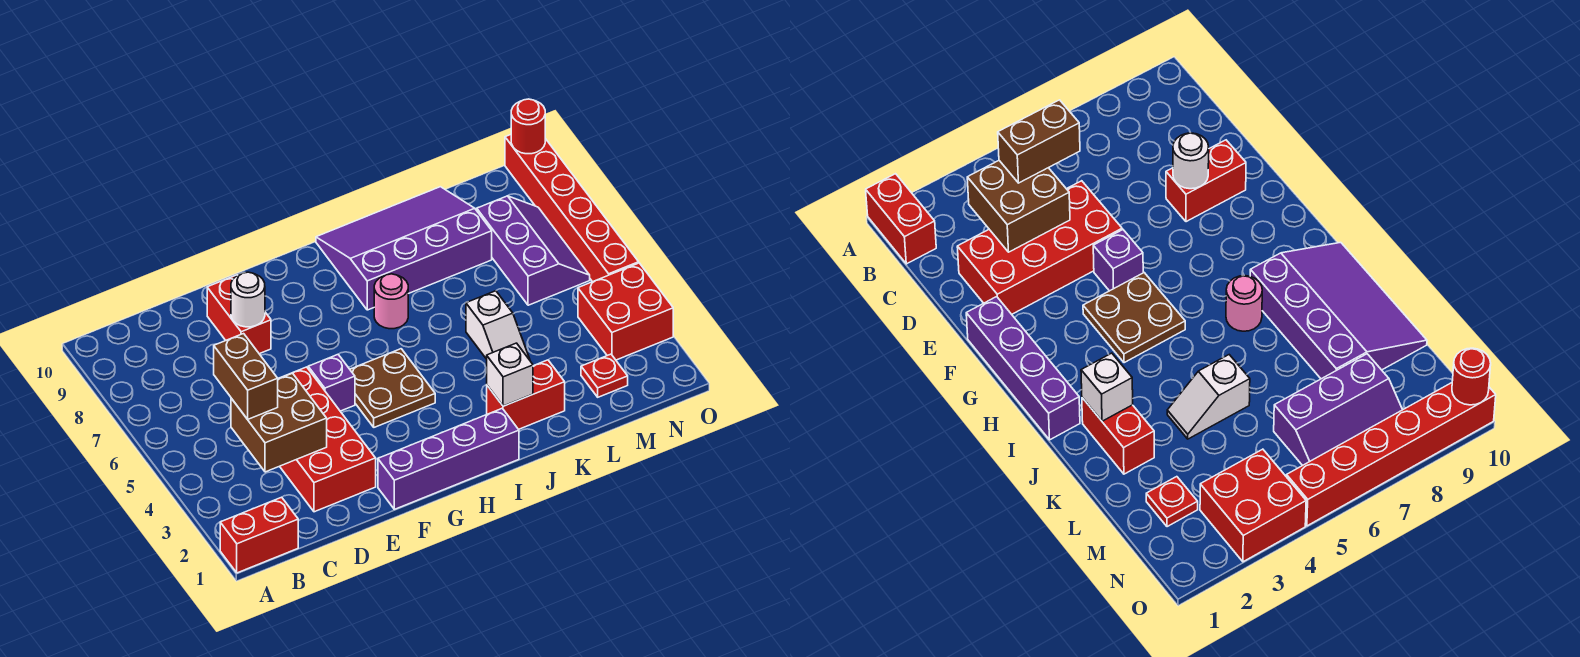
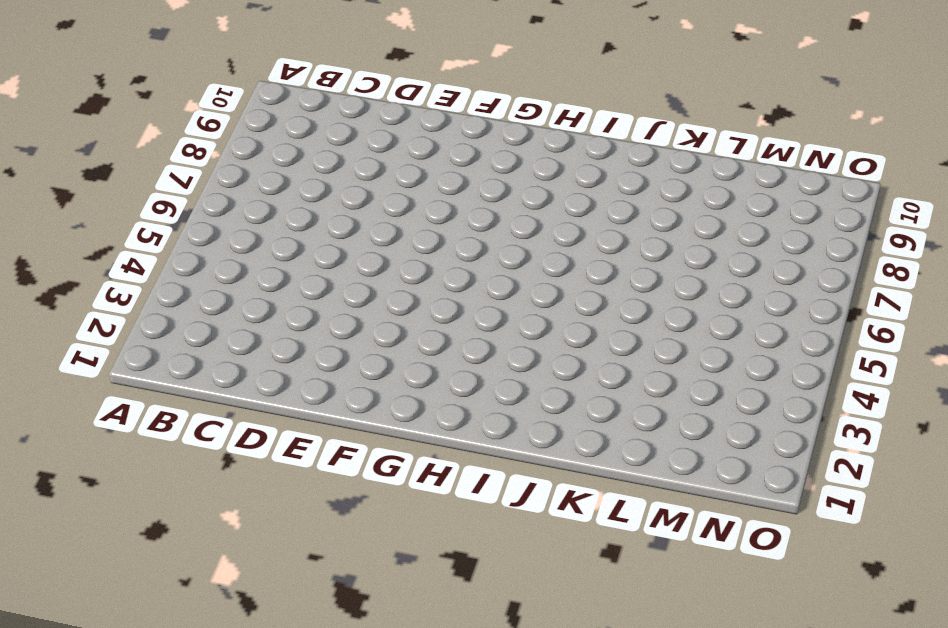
none -> red 1x2 brick [220,497,298,573]
none -> red 2x4 brick [278,367,376,512]
none -> red 1x2 brick [207,275,271,354]

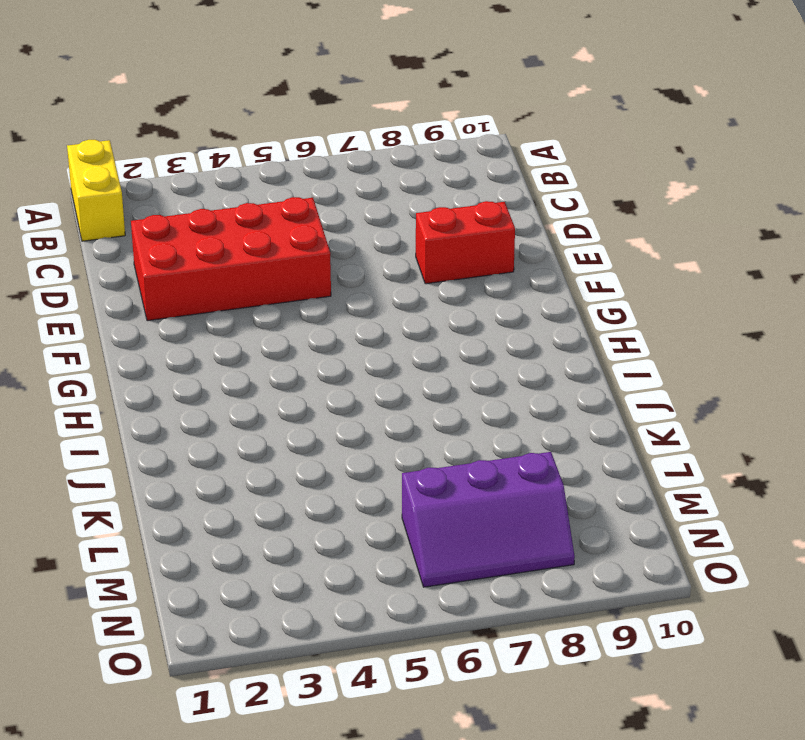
yellow 1x2 brick [67,140,125,241] -> red 1x2 brick [220,497,298,573]
none -> purple 1x4 brick [378,408,519,509]
none -> purple 1x1 brick [308,355,355,411]
none -> brown 2x2 plate [350,349,435,427]

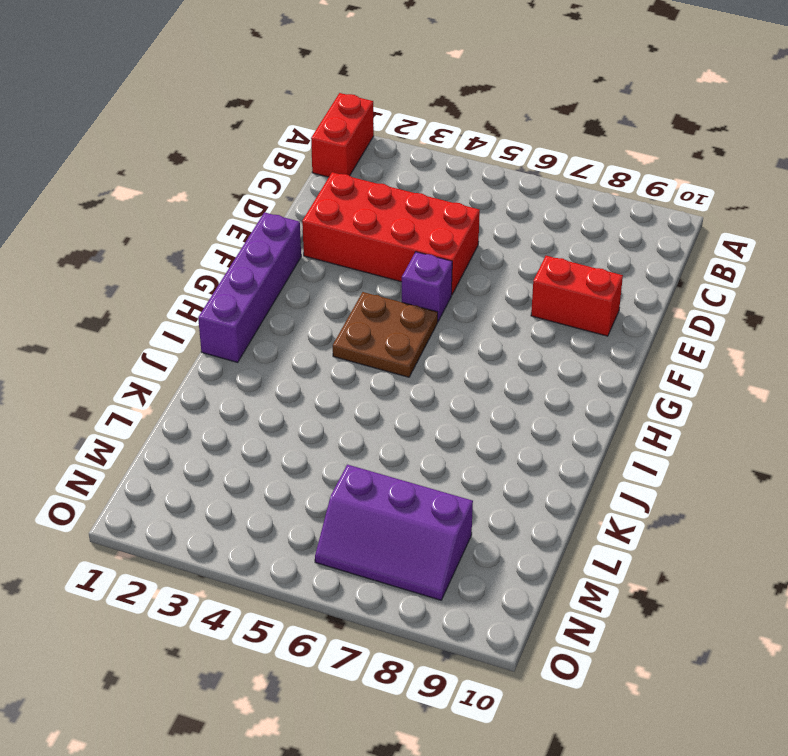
none -> pink 1x1 round brick [374,274,408,329]
none -> purple 3x4 slope [316,187,492,310]
none -> red 1x2 brick [487,360,565,429]

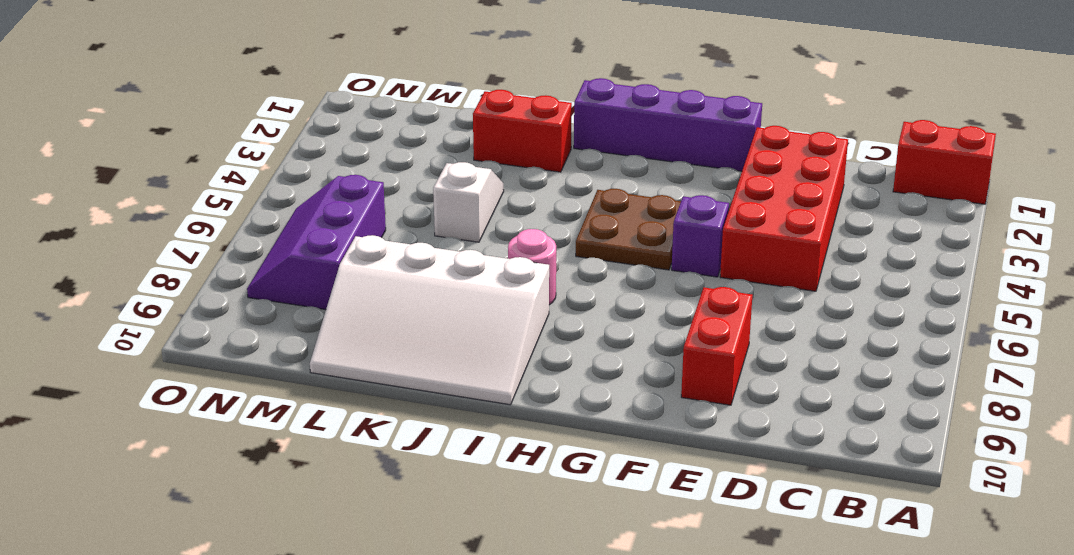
white 3x4 slope [310,235,549,405] -> purple 3x4 slope [316,187,492,310]
none -> red 1x1 plate [581,354,628,397]
none -> red 2x2 brick [578,263,673,360]
none -> red 1x6 brick [505,135,639,282]

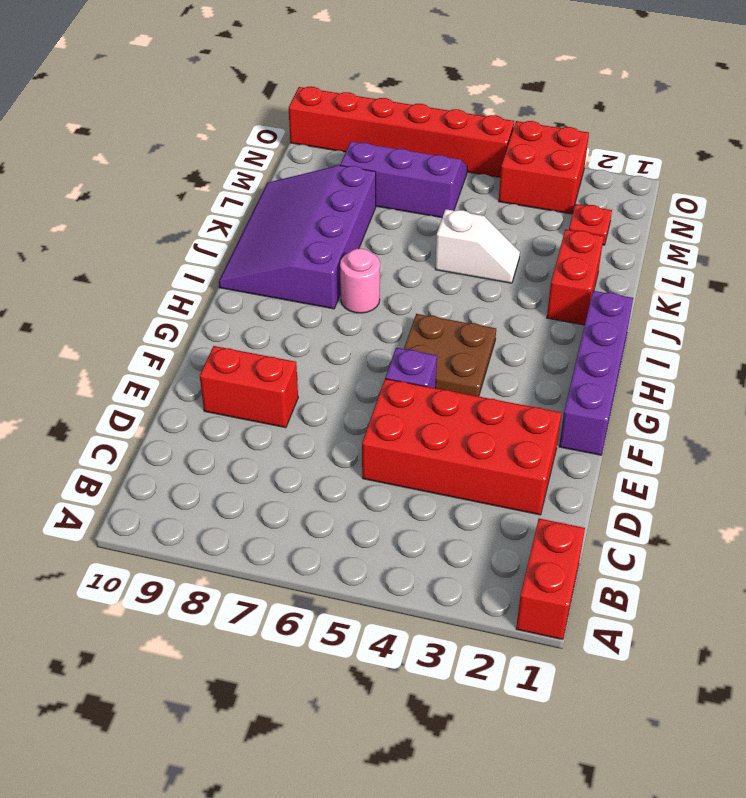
none -> brown 2x2 brick [231,373,327,472]
none -> white 1x1 round brick [231,272,265,327]
none -> white 1x1 brick [487,343,533,406]

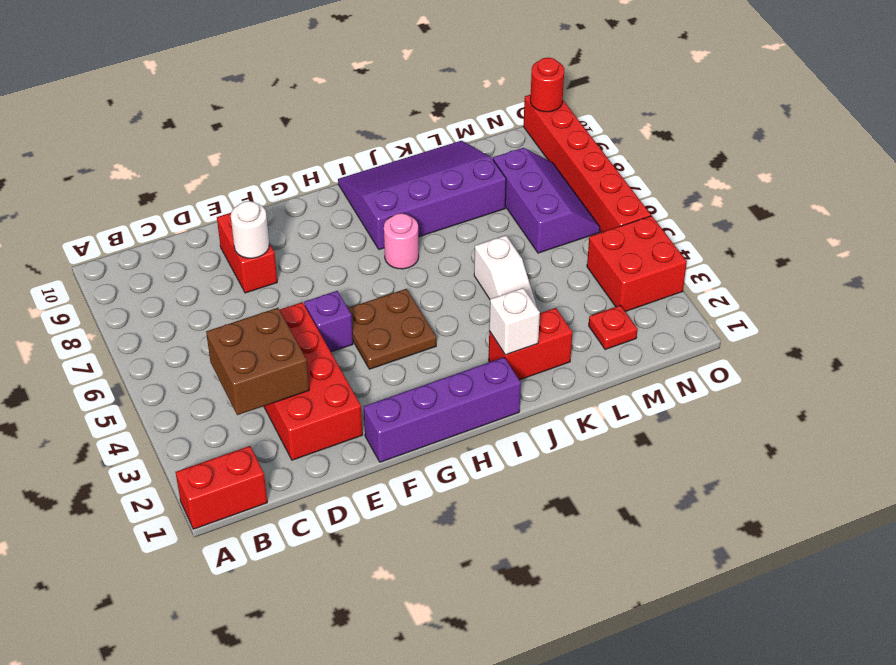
none -> brown 1x2 brick [214,334,278,419]

